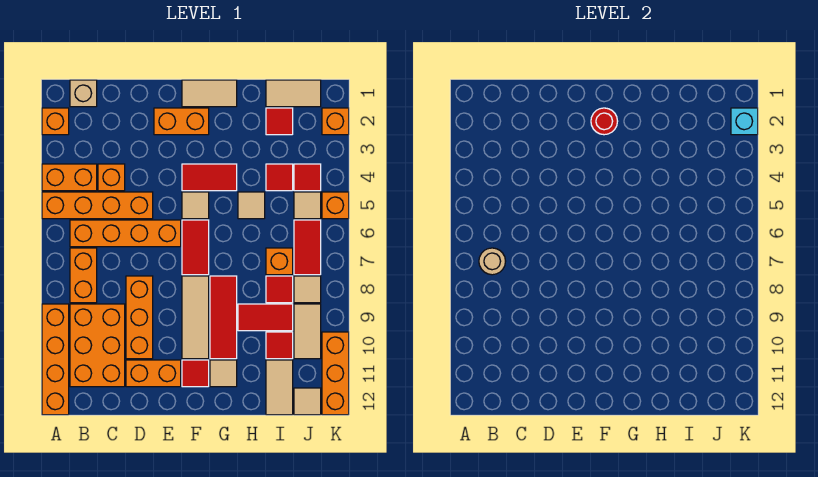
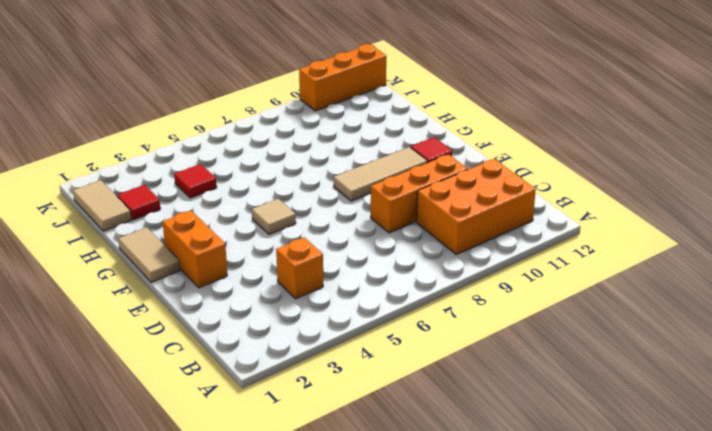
none -> orange 1x1 brick [42,108,69,135]
none -> orange 1x2 brick [42,164,97,191]
none -> orange 1x4 brick [42,192,153,219]
none -> orange 1x4 brick [42,304,69,415]

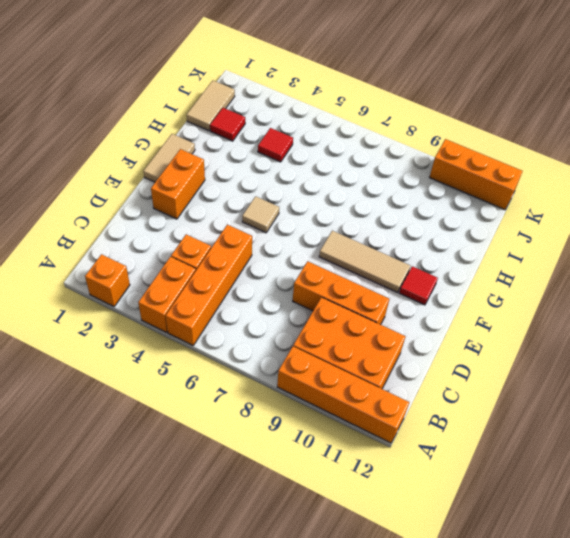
none -> tan 1x1 brick [70,80,97,107]
none -> orange 1x4 brick [70,220,181,247]
none -> orange 1x2 brick [70,248,97,303]
none -> orange 1x2 brick [126,360,181,387]

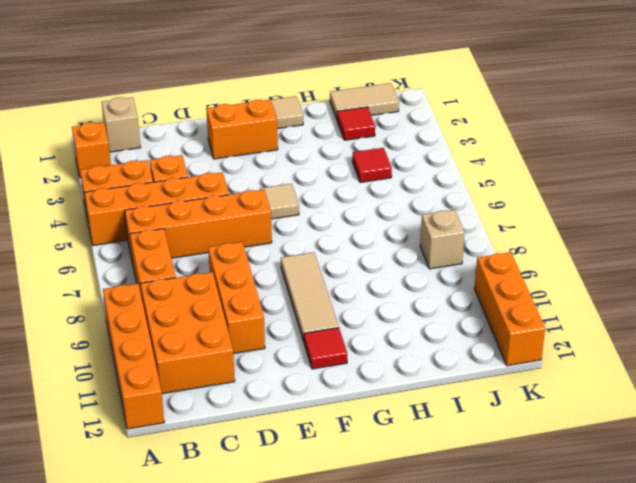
tan 1x1 brick [420,210,465,269] -> tan 1x1 tile [294,276,321,303]
none -> orange 1x2 brick [126,360,181,387]
none -> red 1x2 tile [182,164,237,191]
none -> red 1x2 tile [182,220,209,275]
none -> red 1x3 tile [210,276,237,359]

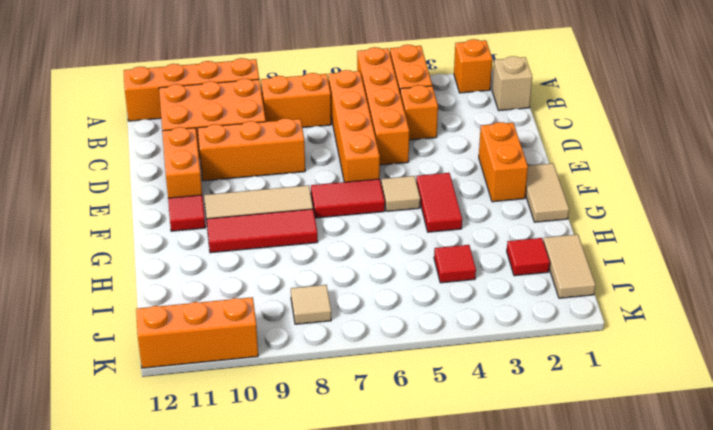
none -> tan 1x1 tile [210,360,237,387]
none -> tan 1x1 tile [238,192,265,219]
none -> red 1x2 tile [238,304,293,331]
none -> orange 1x1 brick [266,248,293,275]

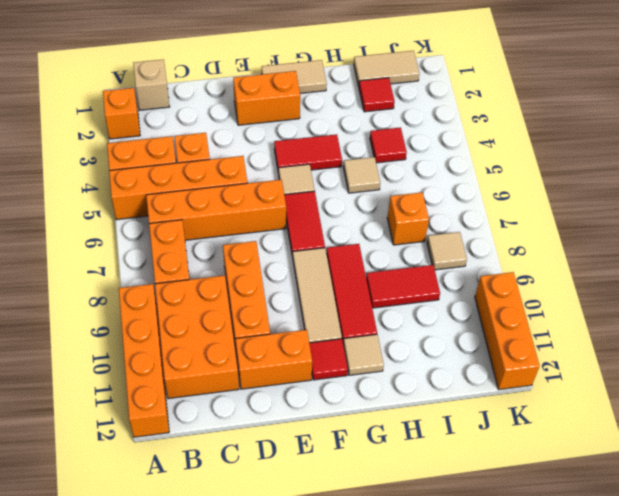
none -> red 1x1 tile [266,276,293,303]
none -> red 1x1 tile [266,332,293,359]
none -> tan 1x2 tile [266,360,293,415]
none -> red 1x1 tile [294,164,321,191]

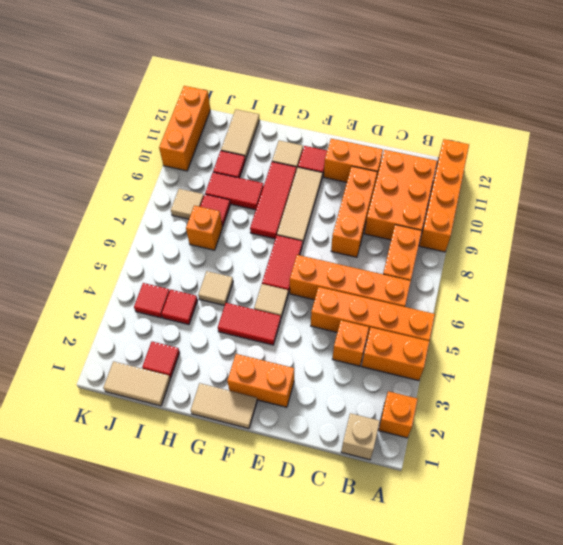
none -> tan 1x1 tile [294,192,321,219]
none -> red 1x2 tile [294,220,321,275]
none -> tan 1x2 tile [294,304,321,359]
none -> tan 1x1 tile [294,388,321,415]

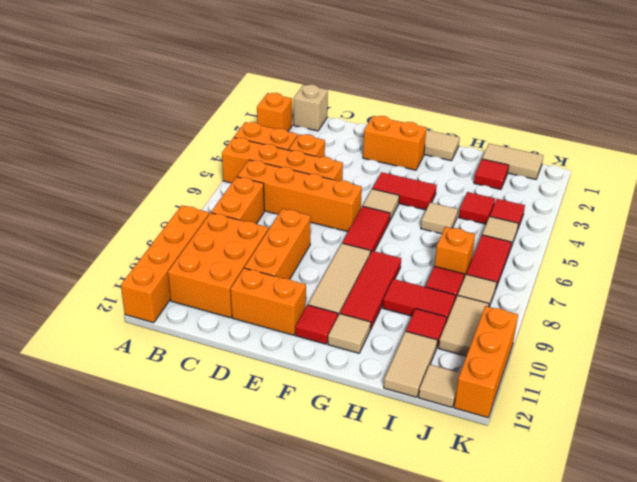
none -> orange 1x1 brick [322,108,349,135]
none -> orange 1x1 brick [322,192,349,219]
none -> tan 1x1 round brick [479,248,506,275]
none -> red 1x1 round brick [591,108,618,135]

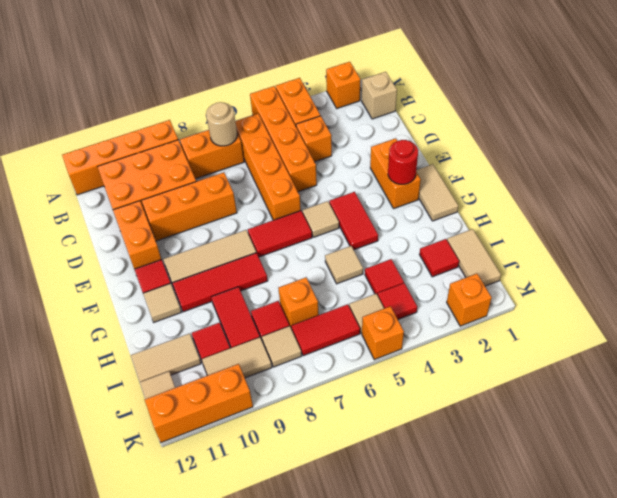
none -> cyan 1x1 brick [731,108,758,135]

